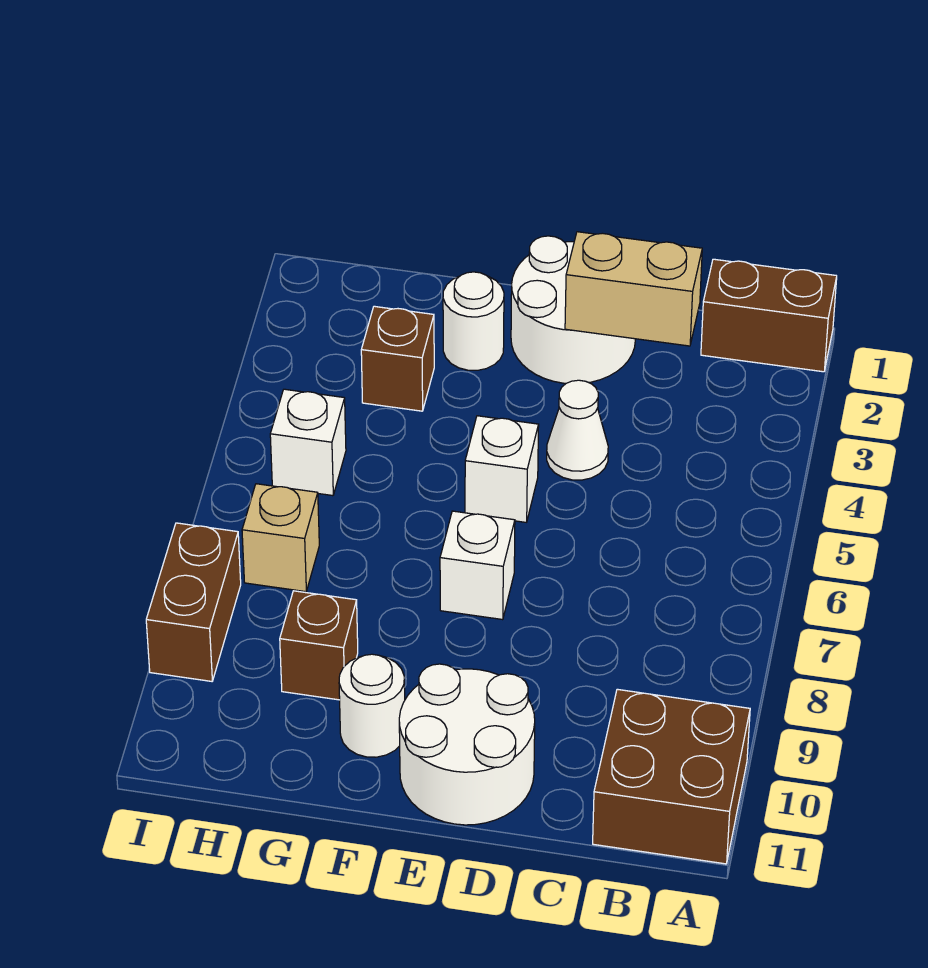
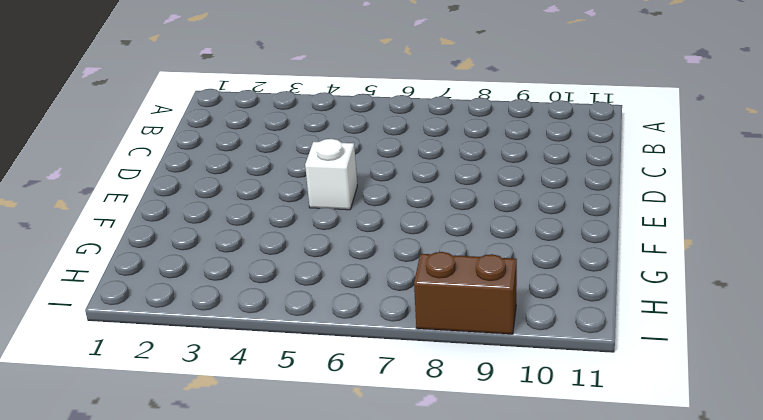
none -> brown 1x2 brick [701,259,837,372]
none -> brown 2x2 brick [593,689,750,864]
none -> white 2x2 round brick [511,236,635,383]

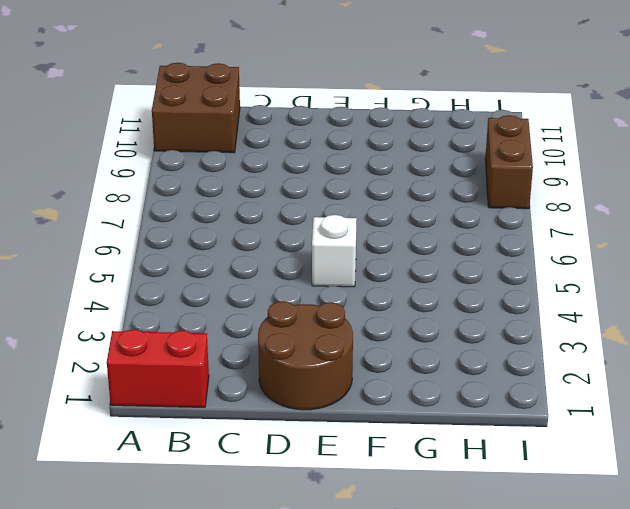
red 1x2 brick [107,329,209,407] -> brown 1x2 brick [701,259,837,372]
brown 2x2 round brick [258,301,353,410] -> white 2x2 round brick [511,236,635,383]
none -> white 1x1 cone [547,380,608,480]
none -> white 2x2 round brick [399,664,535,825]
none -> white 1x1 brick [440,511,515,620]

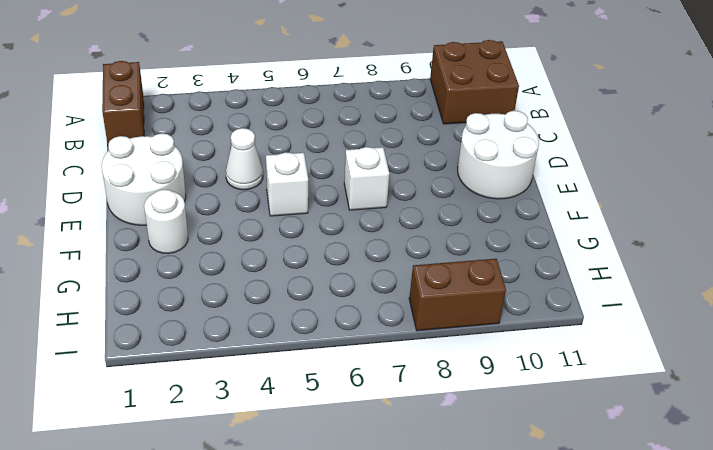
none -> white 1x1 round brick [339,654,405,757]
none -> brown 1x1 brick [361,306,434,411]
none -> brown 1x1 brick [280,591,358,700]

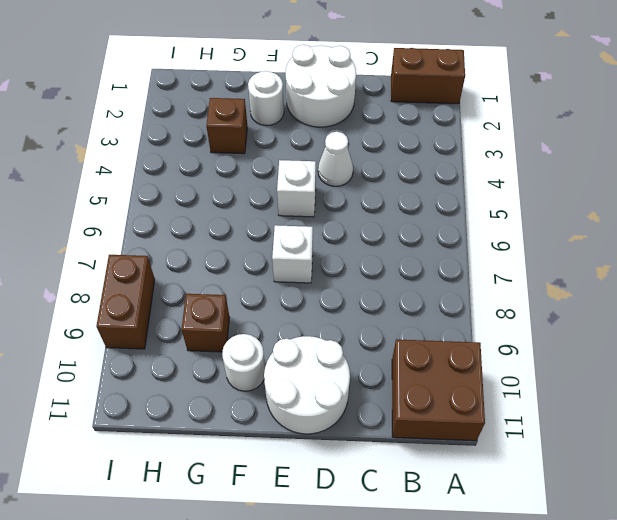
none -> white 1x1 brick [270,389,346,496]
none -> tan 1x1 brick [242,484,319,592]
none -> tan 1x2 brick [565,232,702,346]

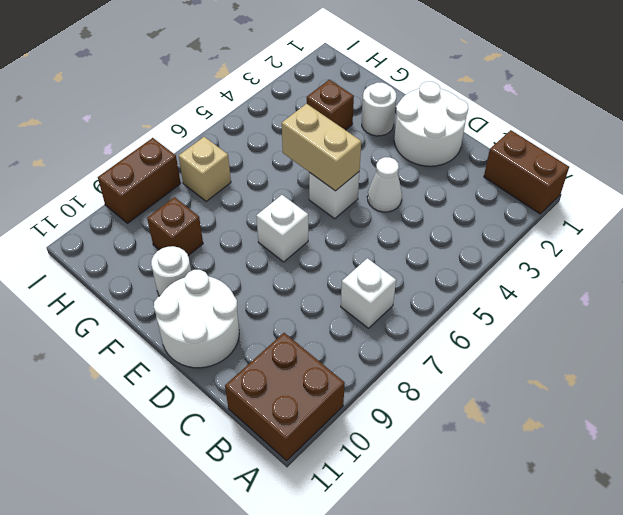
white 1x1 brick [341,258,396,328] -> white 1x1 brick moved to [270,389,346,496]
tan 1x2 brick [282,104,361,191] -> tan 1x2 brick moved to [565,232,702,346]

